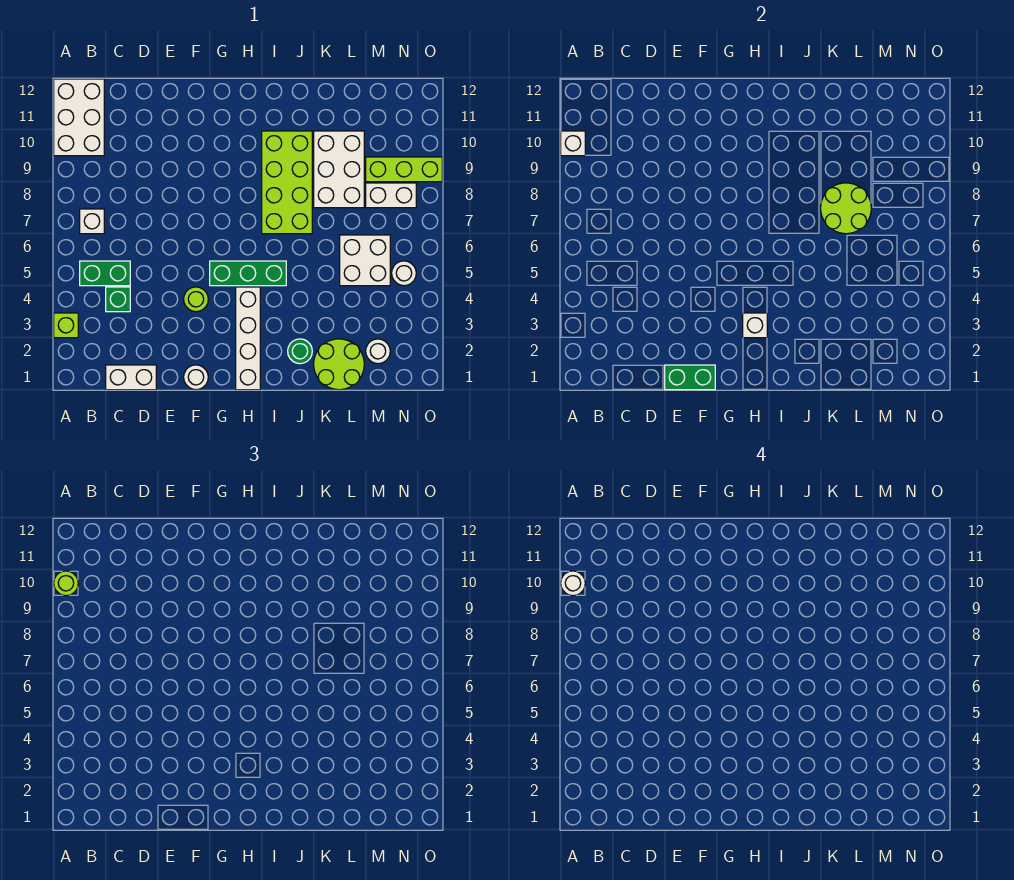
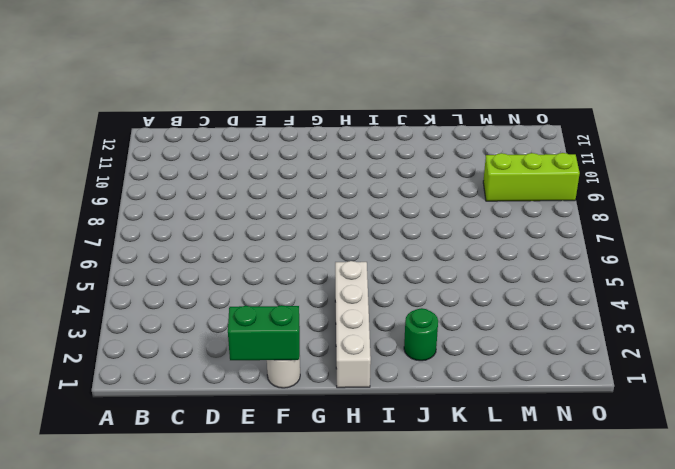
none -> lime 1x1 brick [54,313,78,338]
none -> white 2x3 brick [54,79,104,156]
none -> green 1x2 brick [80,261,130,286]

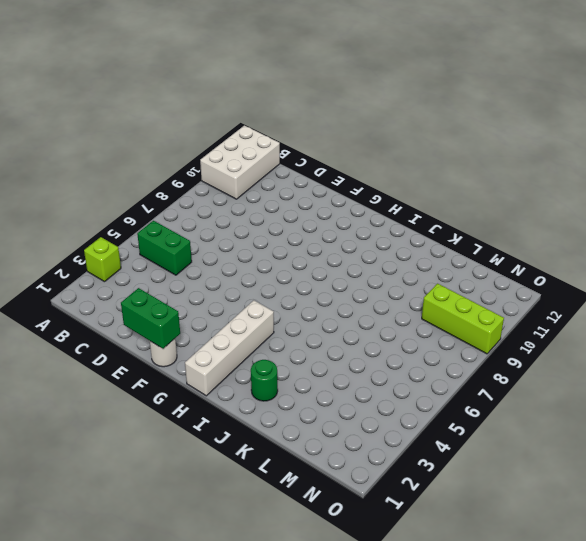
none -> white 1x1 brick [80,209,104,234]
none -> white 1x2 brick [106,365,156,390]
none -> green 1x1 brick [106,287,130,312]

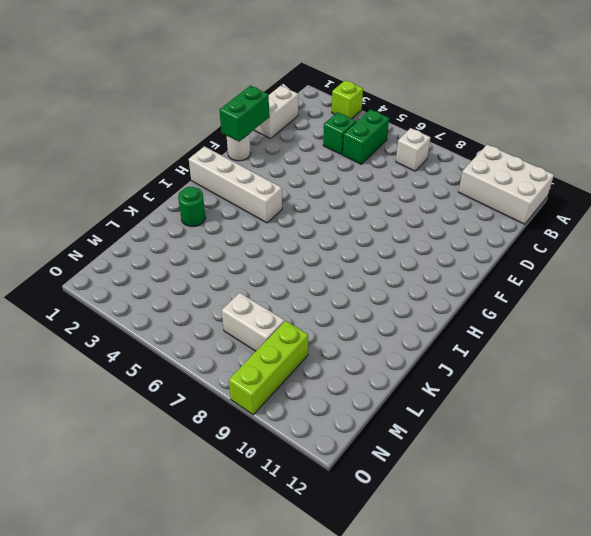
white 1x2 brick [222,293,284,351] -> white 1x2 brick turned to [366,183,416,208]
none -> lime 1x1 round brick [184,287,208,312]
none -> green 1x3 brick [210,261,286,286]
none -> lime 2x4 brick [262,131,312,234]

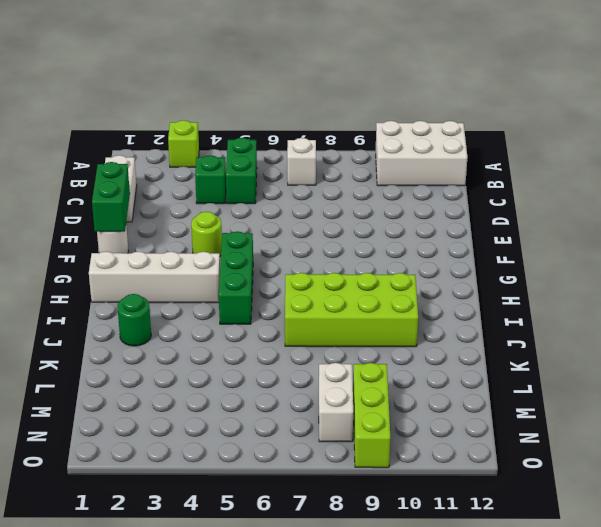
none -> lime 2x2 round brick [314,339,364,390]
none -> white 2x3 brick [314,131,364,208]
none -> white 2x2 brick [340,235,390,286]

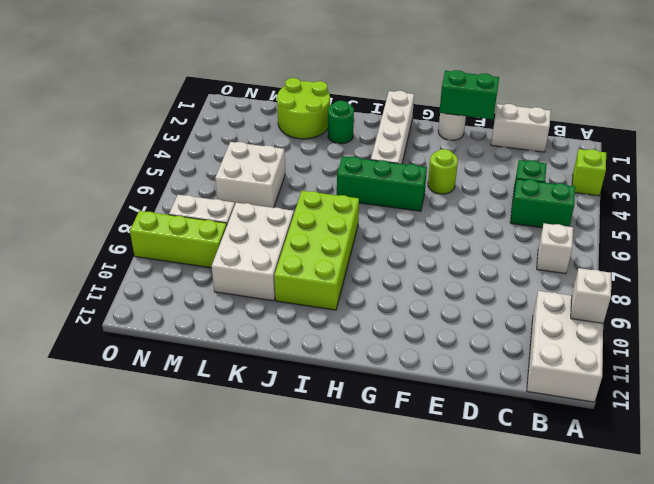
none -> white 1x1 round brick [366,339,390,364]
none -> white 1x1 round brick [392,261,416,286]
none -> white 1x1 brick [743,313,767,338]

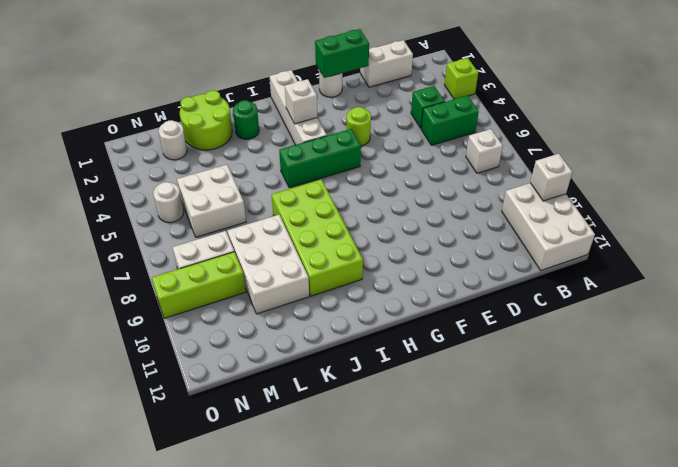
none -> lime 2x2 round brick [821,183,871,234]
none -> lime 1x1 round brick [54,571,78,596]
none -> white 1x1 round brick [561,571,585,596]

